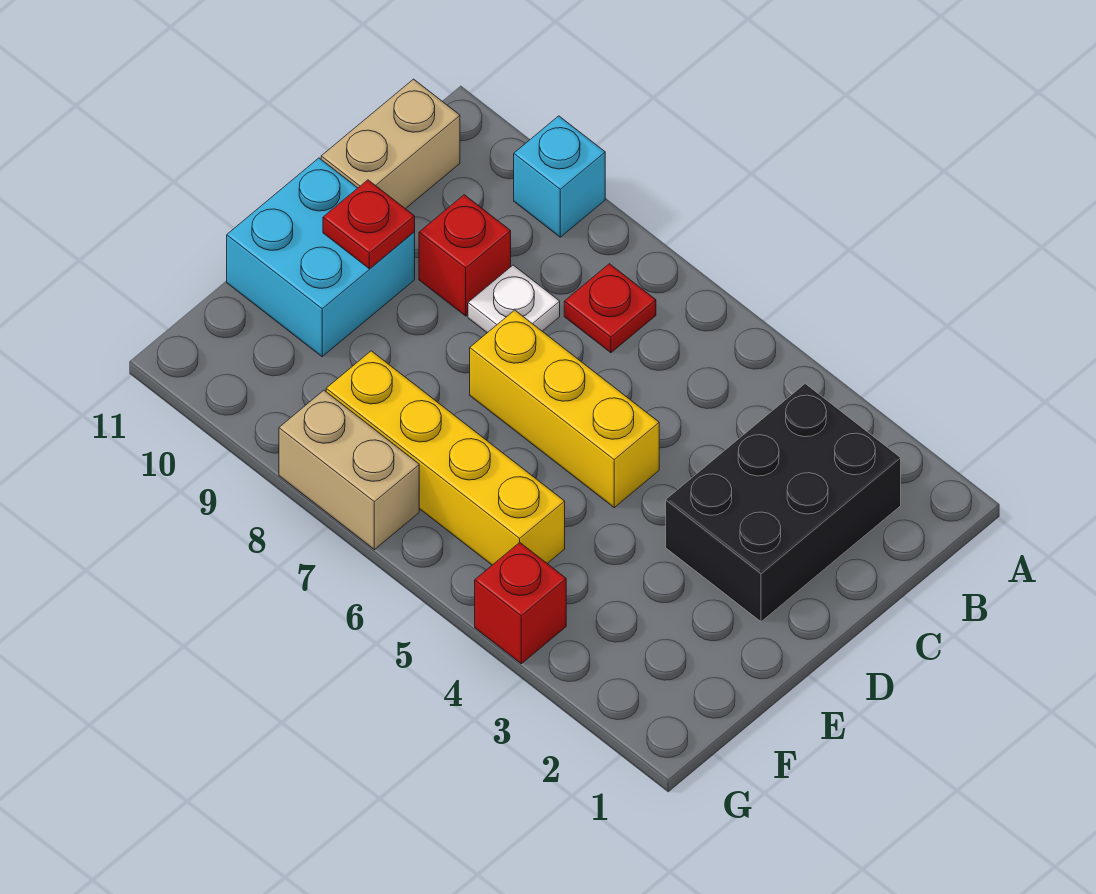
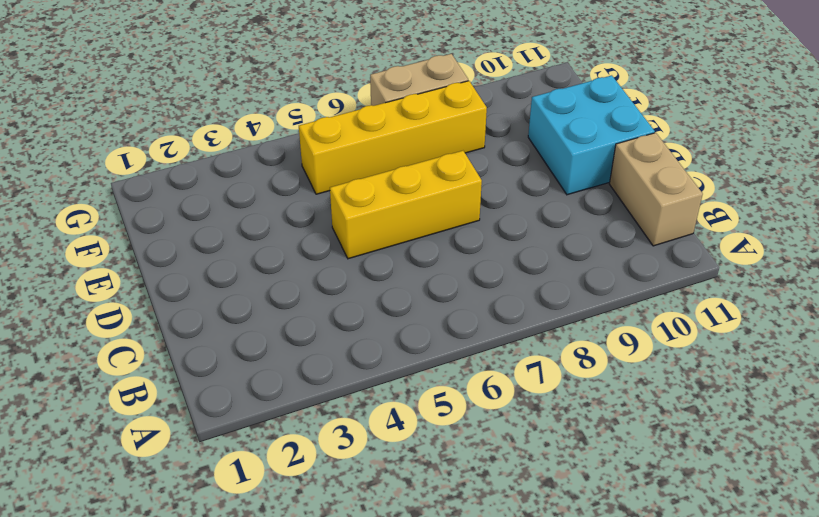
none -> cyan 1x1 brick [514,116,605,237]
none -> black 2x3 brick [666,384,901,622]
none -> red 1x1 plate [564,264,656,353]

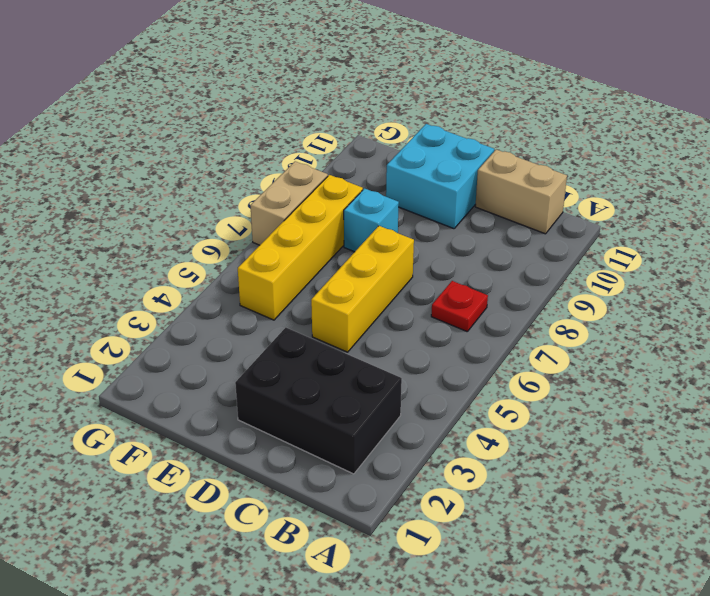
cyan 1x1 brick [344,188,399,252] -> cyan 1x1 brick moved to [514,116,605,237]
none -> white 1x1 plate [468,265,560,333]
none -> red 1x1 brick [419,195,511,316]
none -> red 1x1 brick [475,543,566,664]

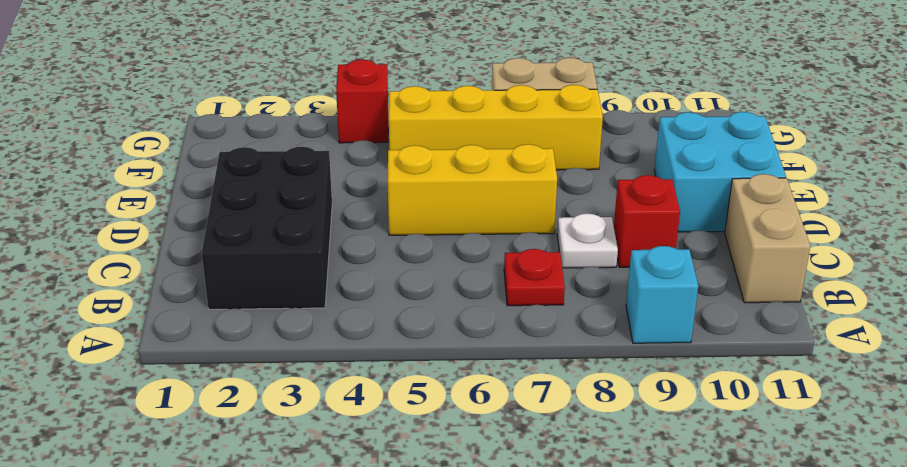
none -> red 1x1 plate [323,180,415,269]

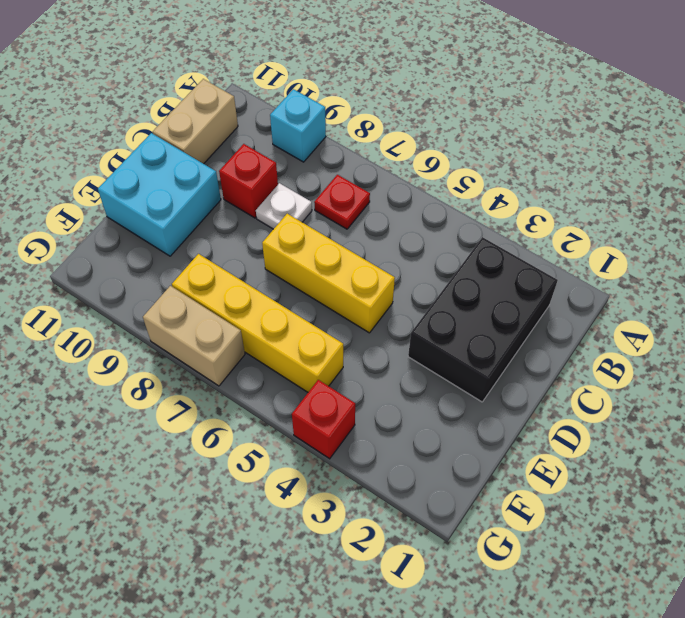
none -> red 1x1 plate [323,180,415,269]

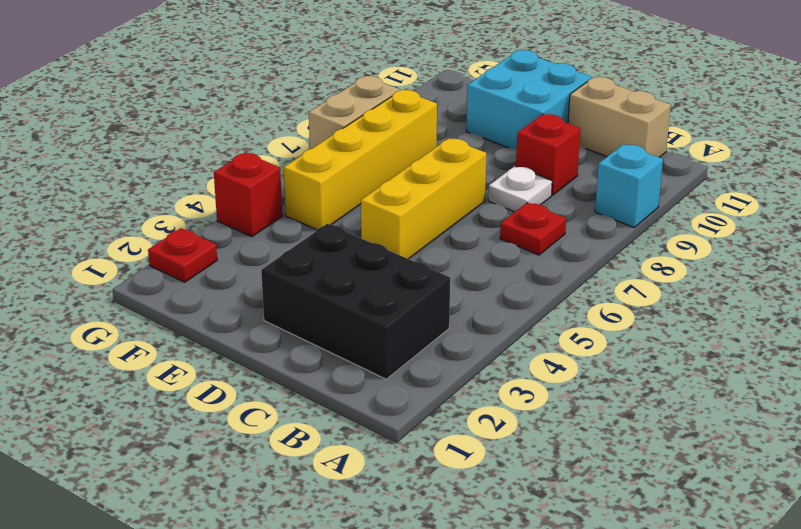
red 1x1 plate [148,228,217,282] -> red 1x1 plate moved to [323,180,415,269]

